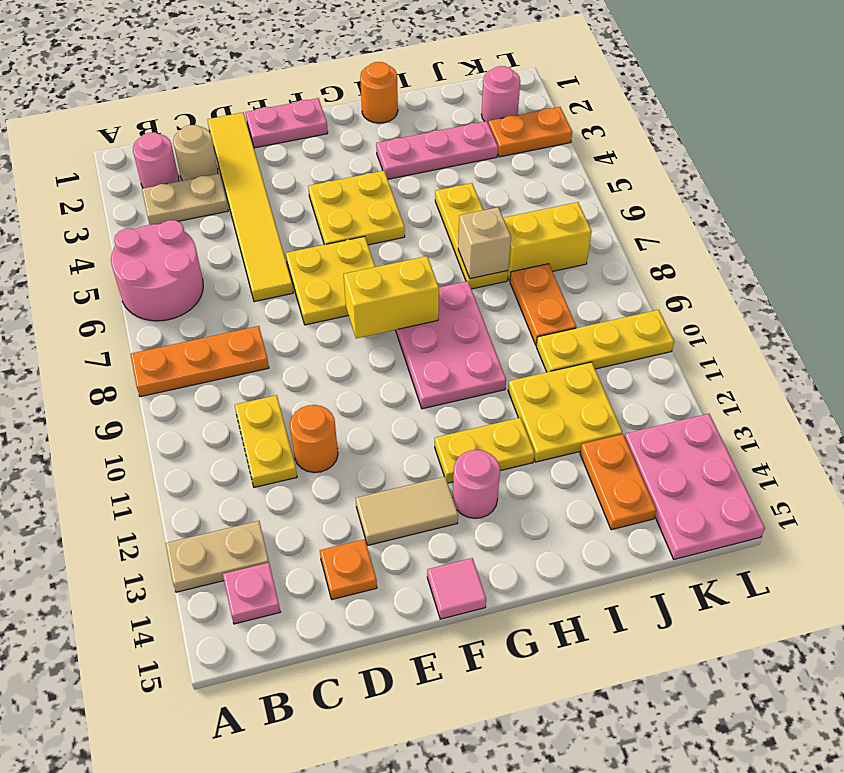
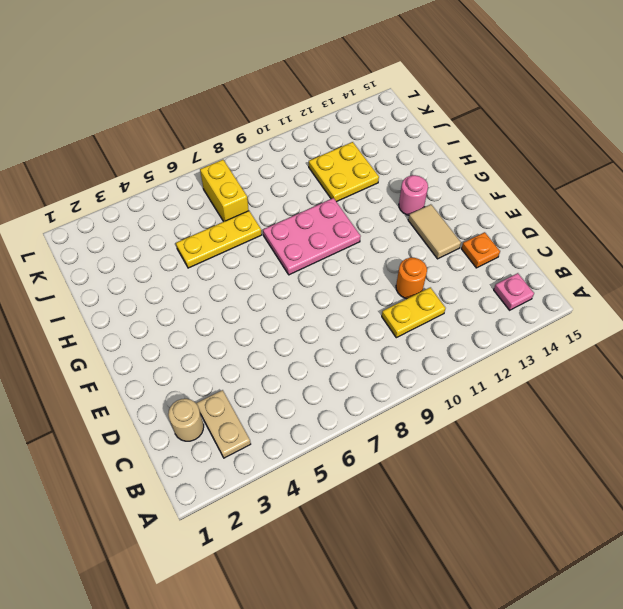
none -> pink 2x2 round brick [111,220,203,321]
none -> orange 1x3 plate [131,326,269,397]
none -> tan 1x2 plate [166,521,269,592]
none -> pink 1x1 round brick [133,132,179,188]

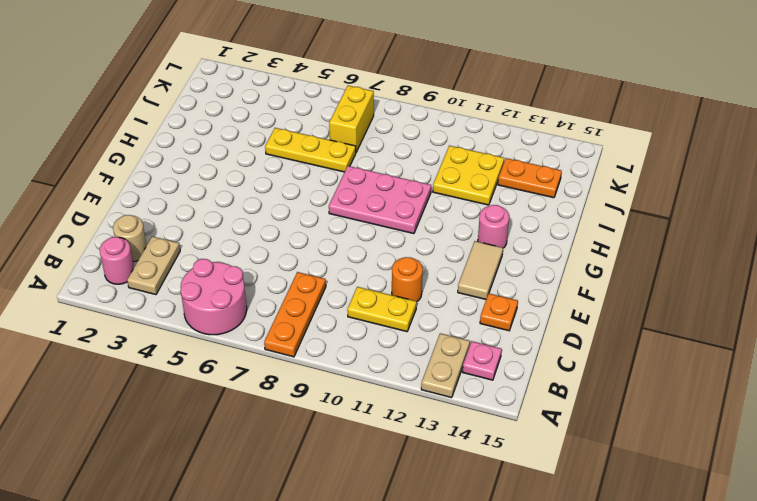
none -> yellow 1x6 tile [207,113,293,302]
none -> pink 1x2 plate [245,98,328,148]
none -> yellow 2x2 plate [286,236,375,325]
none -> yellow 2x2 plate [308,171,405,245]

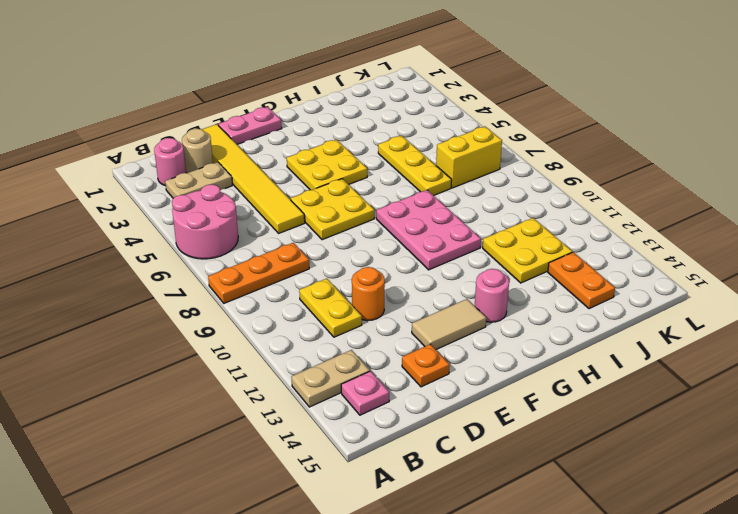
none -> pink 1x1 tile [427,558,486,619]
none -> yellow 1x2 plate [435,418,535,483]
none -> orange 1x1 round brick [360,62,398,123]
none -> pink 1x3 plate [376,121,498,179]

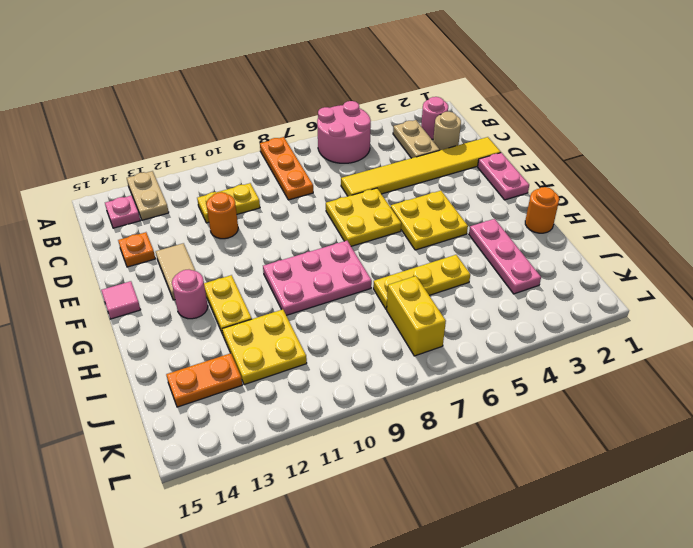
none -> orange 1x2 plate [510,264,576,345]
none -> yellow 1x3 plate [536,310,674,372]
none -> pink 1x1 round brick [482,66,520,124]
none -> orange 1x2 plate [489,107,572,157]

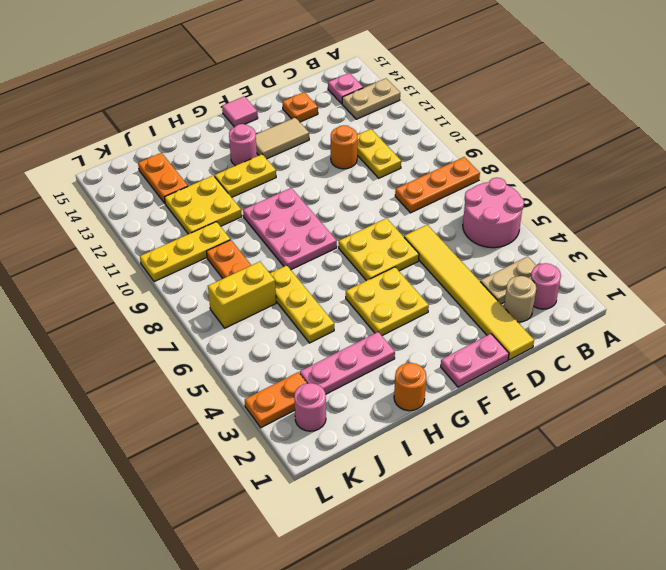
none -> pink 2x3 plate [625,414,765,559]
none -> yellow 1x2 brick [344,256,439,338]
none -> tan 1x1 brick [458,207,511,279]

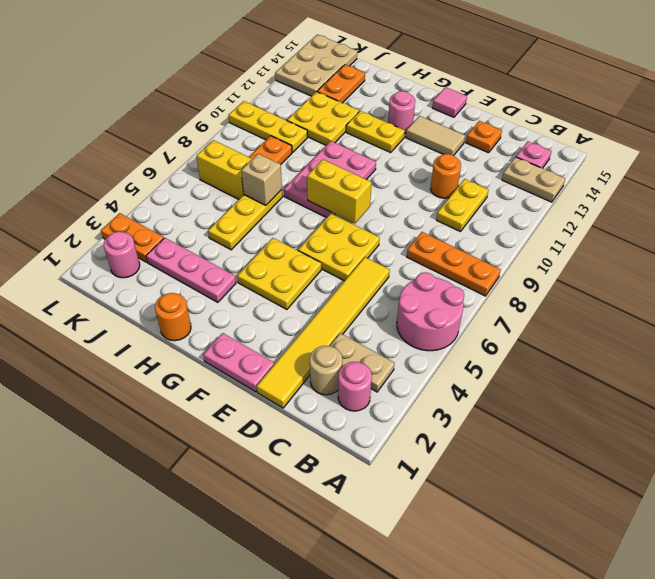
tan 2x3 plate [275,34,357,96] -> pink 2x3 plate [625,414,765,559]

